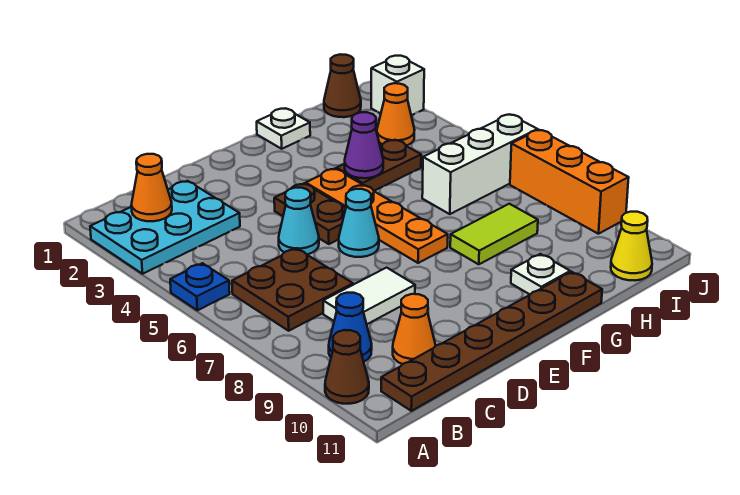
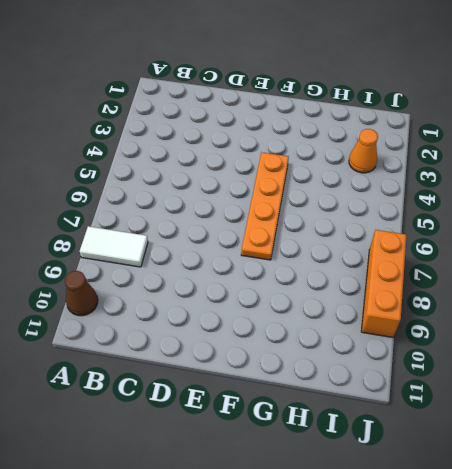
white 1x2 tile [80,226,148,267] -> white 1x2 tile moved to [323,268,415,324]
none -> cyan 2x3 plate [90,181,240,274]
none -> blue 1x1 plate [170,263,230,310]
none -> brown 2x2 plate [232,248,353,331]

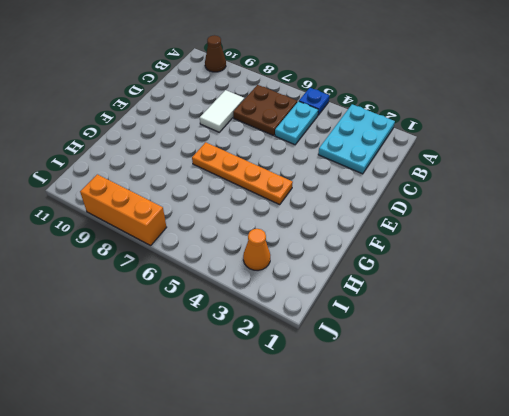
cyan 1x2 plate [275,101,318,145] -> none
none -> blue 1x1 cone [329,293,372,362]
none -> brown 1x6 plate [381,272,602,411]
none -> orange 1x1 cone [393,294,435,364]

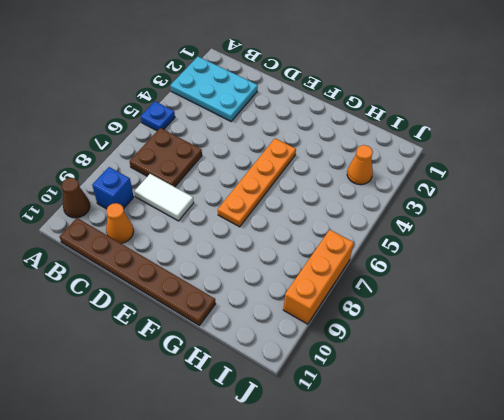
blue 1x1 brick [92,167,134,209] -> blue 1x1 cone [329,293,372,362]
none -> cyan 1x1 cone [279,188,319,254]
none -> brown 1x2 plate [274,183,346,244]
none -> cyan 1x1 cone [339,189,379,257]

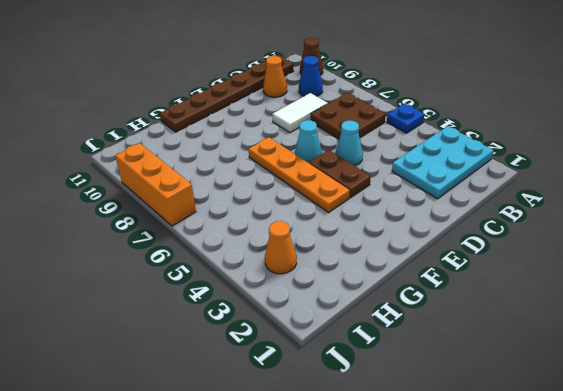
none -> white 1x1 plate [257,109,310,149]
none -> brown 1x2 plate [336,140,421,191]
none -> lime 1x2 tile [450,204,538,264]

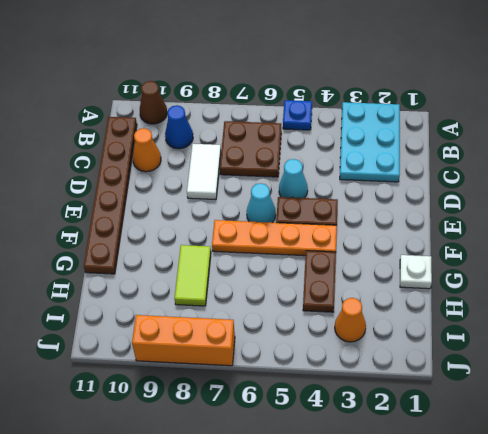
none -> white 1x1 plate [511,254,570,294]
none -> white 1x3 brick [422,115,538,214]
none -> brown 1x1 cone [324,54,361,117]

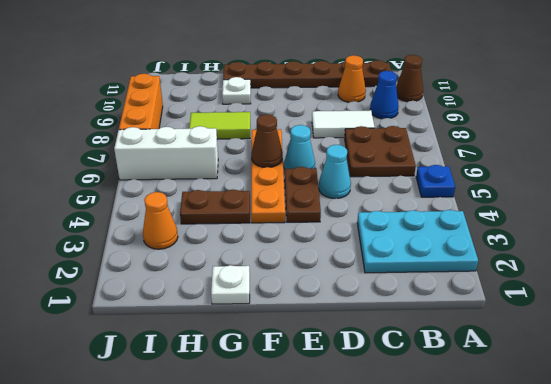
brown 1x1 cone [251,114,283,167] -> brown 1x1 cone moved to [324,54,361,117]
none -> yellow 1x1 cone [611,212,652,280]
none -> white 1x1 brick [371,56,424,115]
none -> orange 1x1 cone [131,154,172,221]

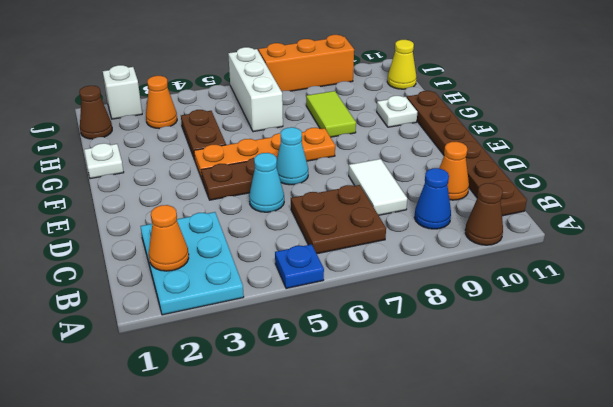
none -> purple 1x1 cone [345,112,383,178]

